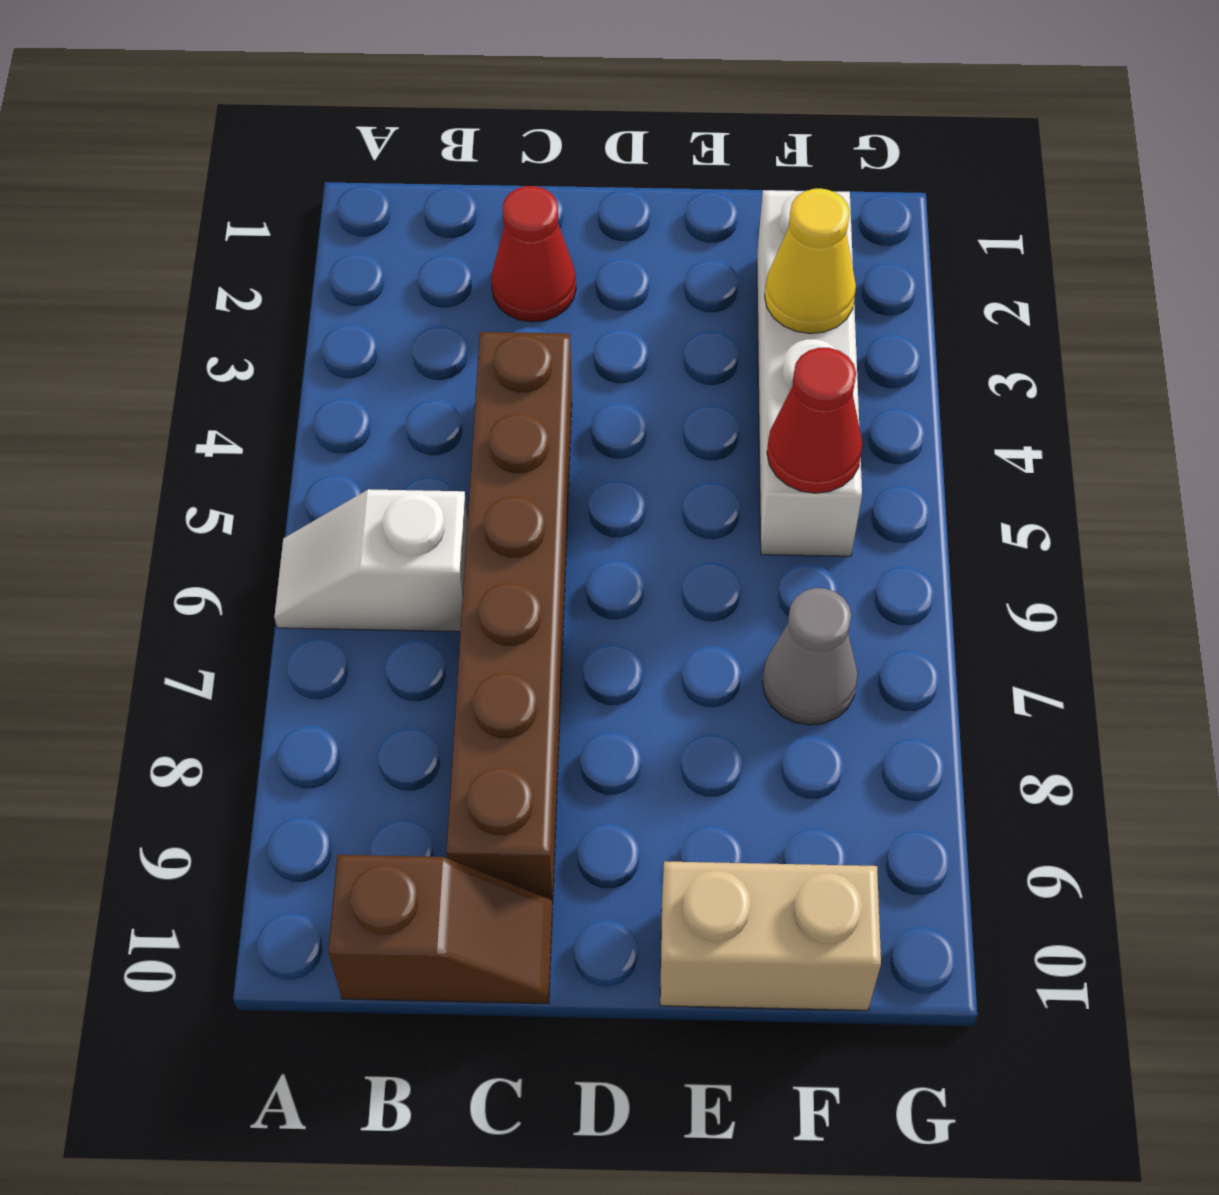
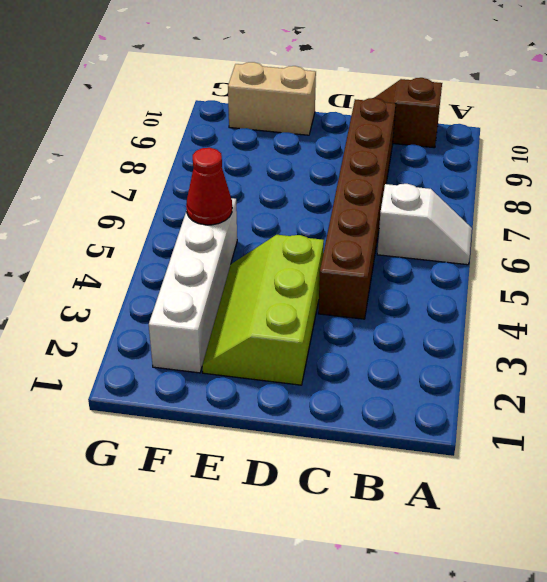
lime 2x3 slope [202,235,324,385] -> none
none -> red 1x1 cone [491,186,576,322]
none -> grey 1x1 cone [762,588,858,725]

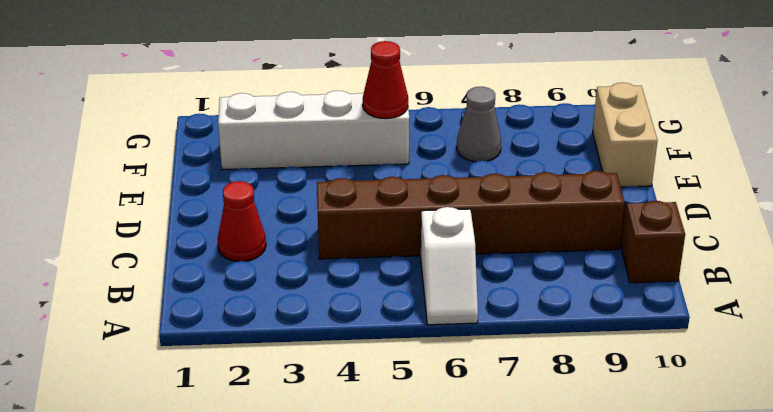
none -> yellow 1x1 cone [765,189,856,334]

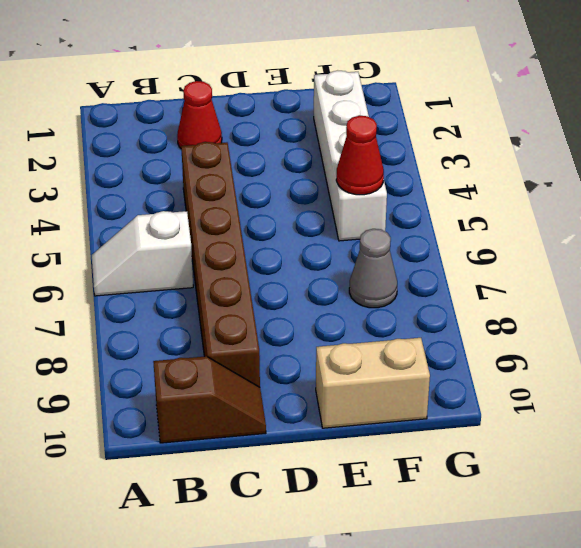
none -> yellow 1x1 cone [765,189,856,334]

